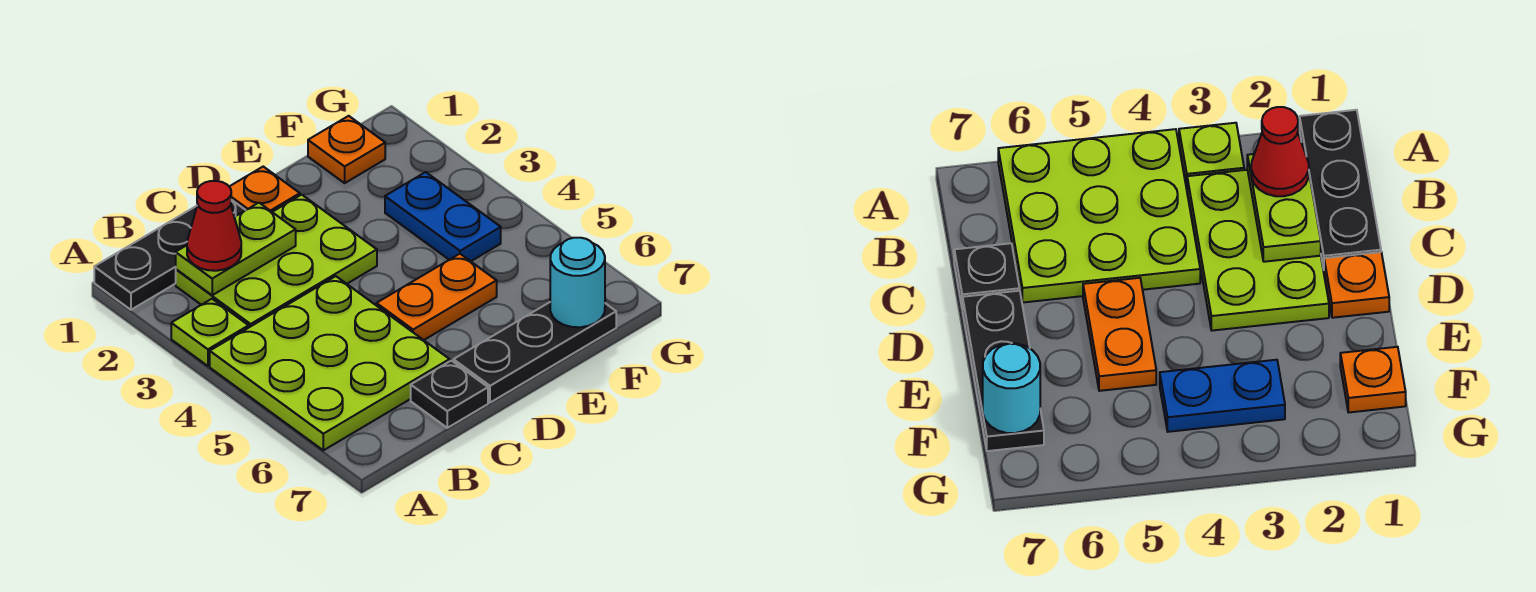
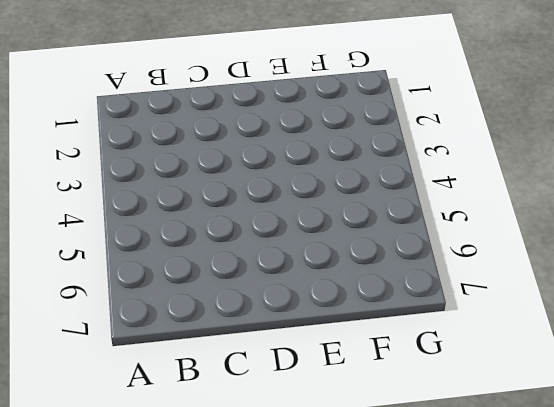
none -> black 1x3 plate [94,200,245,310]
none -> lime 1x1 plate [171,299,249,366]
none -> lime 3x3 plate [210,276,450,450]

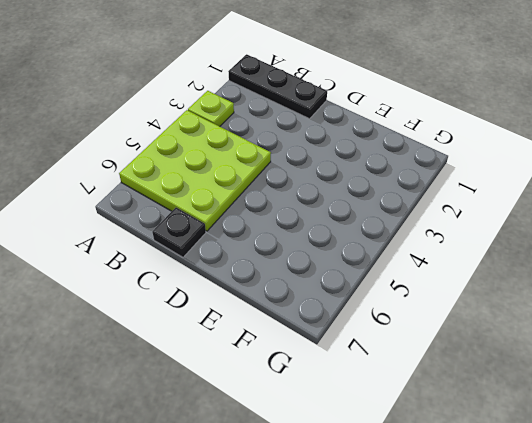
none -> lime 2x3 plate [176,195,377,327]
none -> orange 1x1 plate [229,167,300,212]
none -> orange 1x2 plate [376,254,497,340]

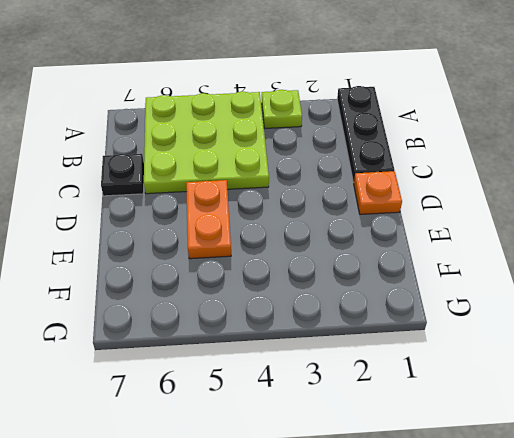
none -> lime 2x3 plate [176,195,377,327]
none -> black 1x3 plate [453,302,616,403]
none -> orange 1x1 plate [308,116,385,183]

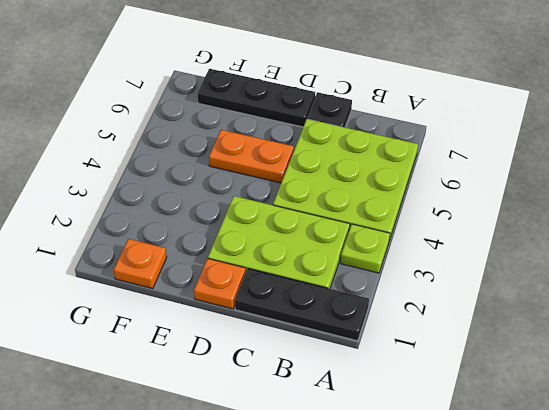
none -> blue 1x2 plate [385,172,501,261]
none -> lime 1x2 plate [176,203,296,295]
none -> cyan 1x1 round brick [550,238,605,327]

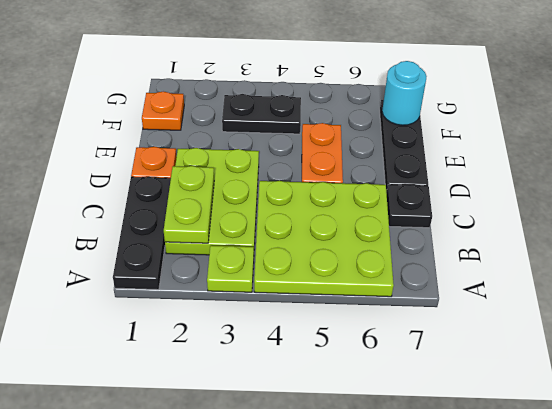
black 1x2 plate [222,94,301,134] -> blue 1x2 plate [385,172,501,261]
none -> red 1x1 cone [187,181,241,271]

